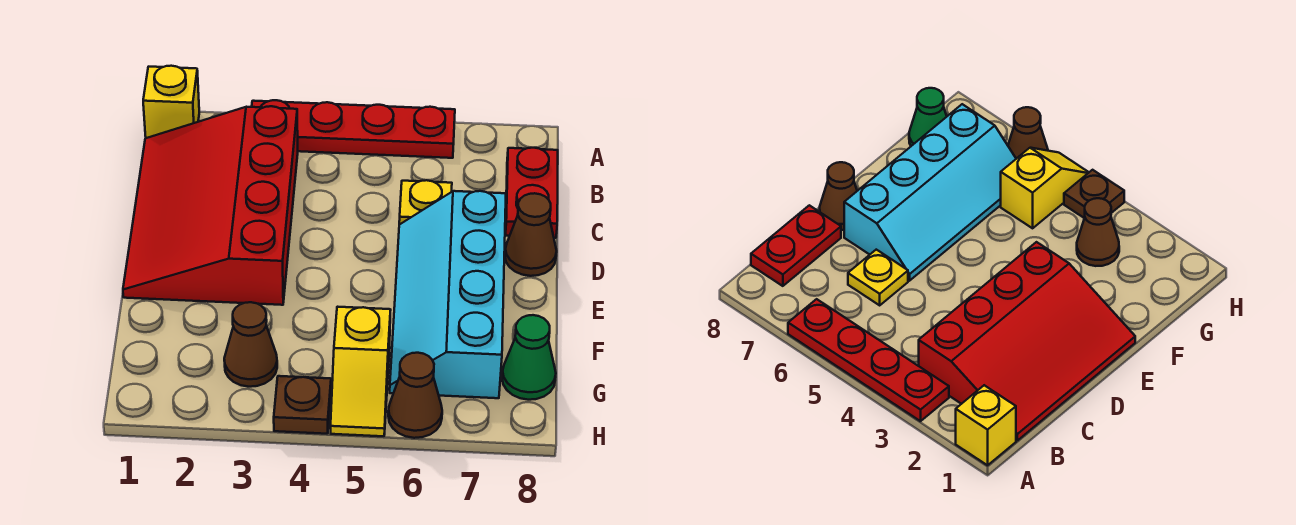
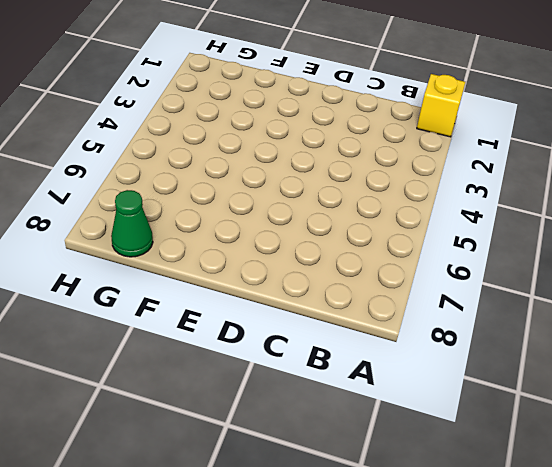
none -> red 1x4 plate [252,100,455,158]
none -> red 3x4 slope [123,106,298,305]
none -> red 1x2 plate [505,148,558,238]

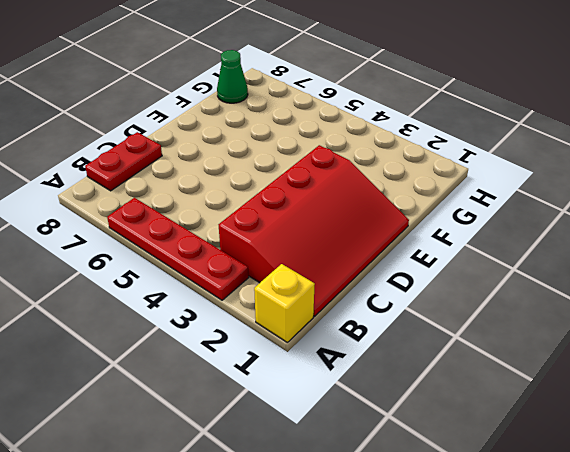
none -> yellow 1x1 plate [399,180,452,225]
none -> cyan 2x4 slope [390,191,506,398]
none -> brown 1x1 cone [505,193,557,276]

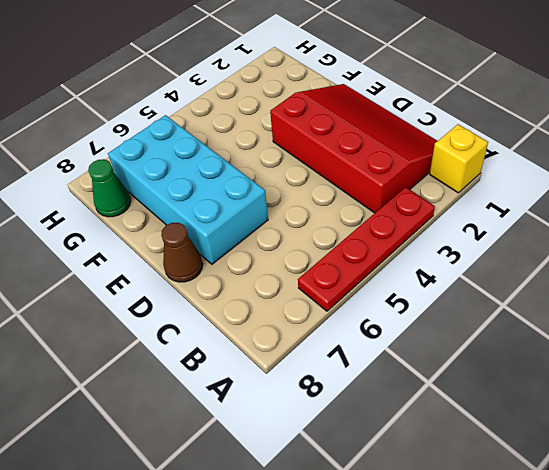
cyan 2x4 brick [108,115,268,264] -> cyan 2x4 slope [390,191,506,398]
none -> red 1x2 plate [505,148,558,238]
none -> yellow 1x1 plate [399,180,452,225]
none -> brown 1x1 cone [224,302,277,387]

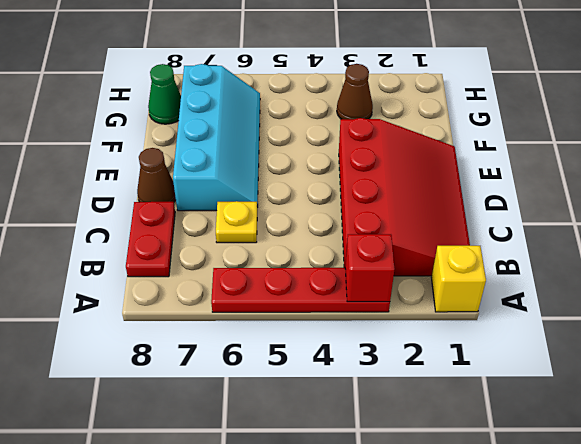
red 1x1 brick [345,234,395,302] -> none
none -> yellow 1x2 slope [331,307,390,436]
none -> brown 1x1 plate [274,376,331,434]
none -> brown 1x1 cone [388,353,442,438]

